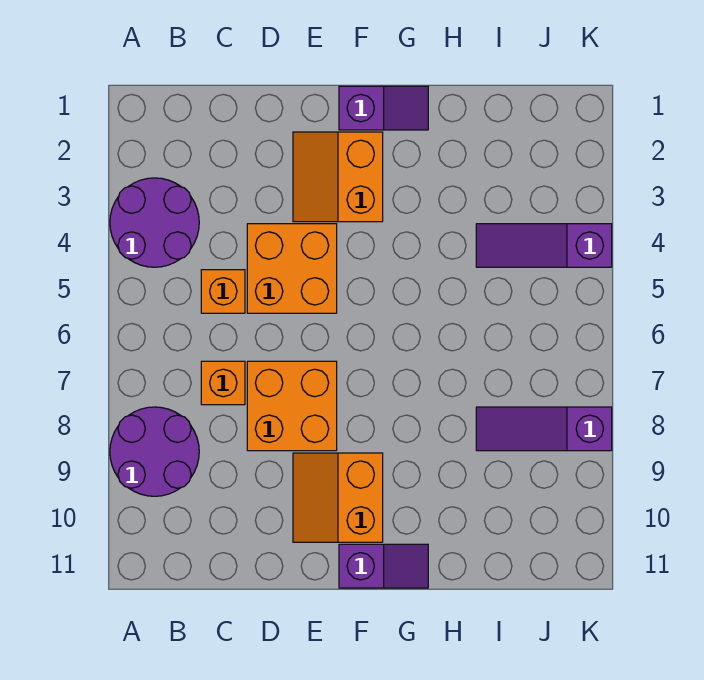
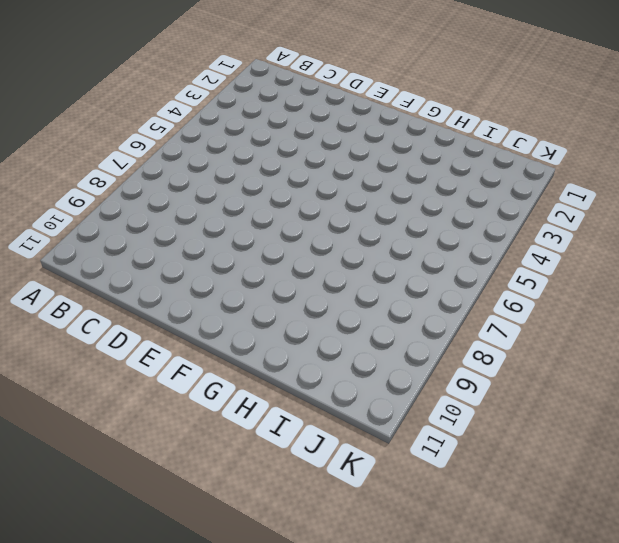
none -> purple 2x2 round brick [110,178,199,267]
none -> purple 2x2 round brick [110,407,199,496]
none -> orange 1x1 brick [201,270,245,313]

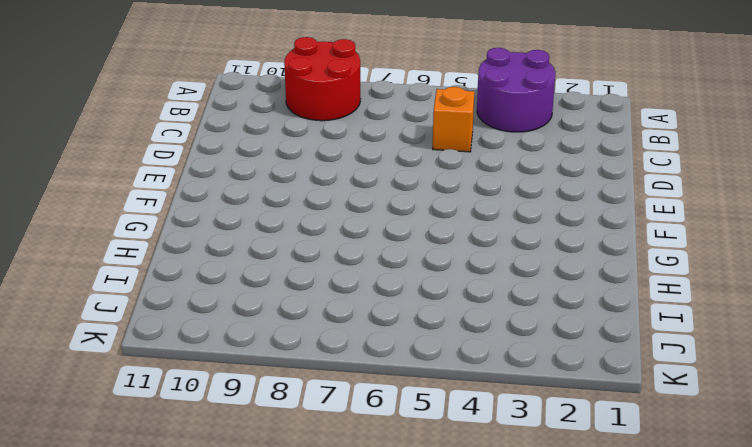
red 2x2 round brick [284,37,360,121] -> purple 2x2 round brick [110,407,199,496]
none -> orange 1x1 brick [201,361,245,405]
none -> orange 2x2 brick [247,224,337,313]
none -> orange 2x2 brick [247,361,337,451]

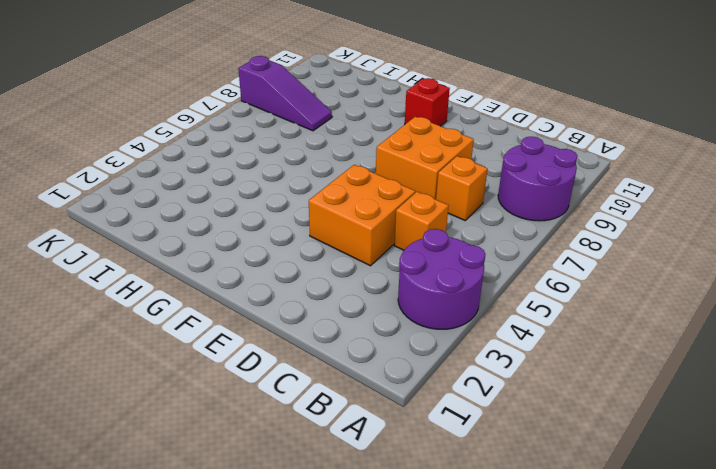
red 1x1 brick [405,78,450,126] -> orange 2x2 slope [293,453,383,542]
none -> orange 2x2 slope [293,132,383,222]
none -> purple 1x2 slope [339,86,428,130]
none -> purple 1x2 slope [339,544,428,588]

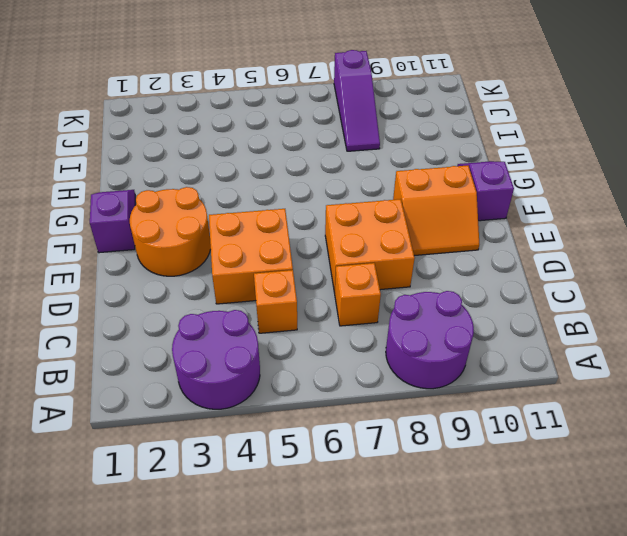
orange 2x2 round brick [130,187,211,276] -> orange 2x2 slope [293,132,383,222]
none -> purple 1x3 slope [476,224,612,267]

